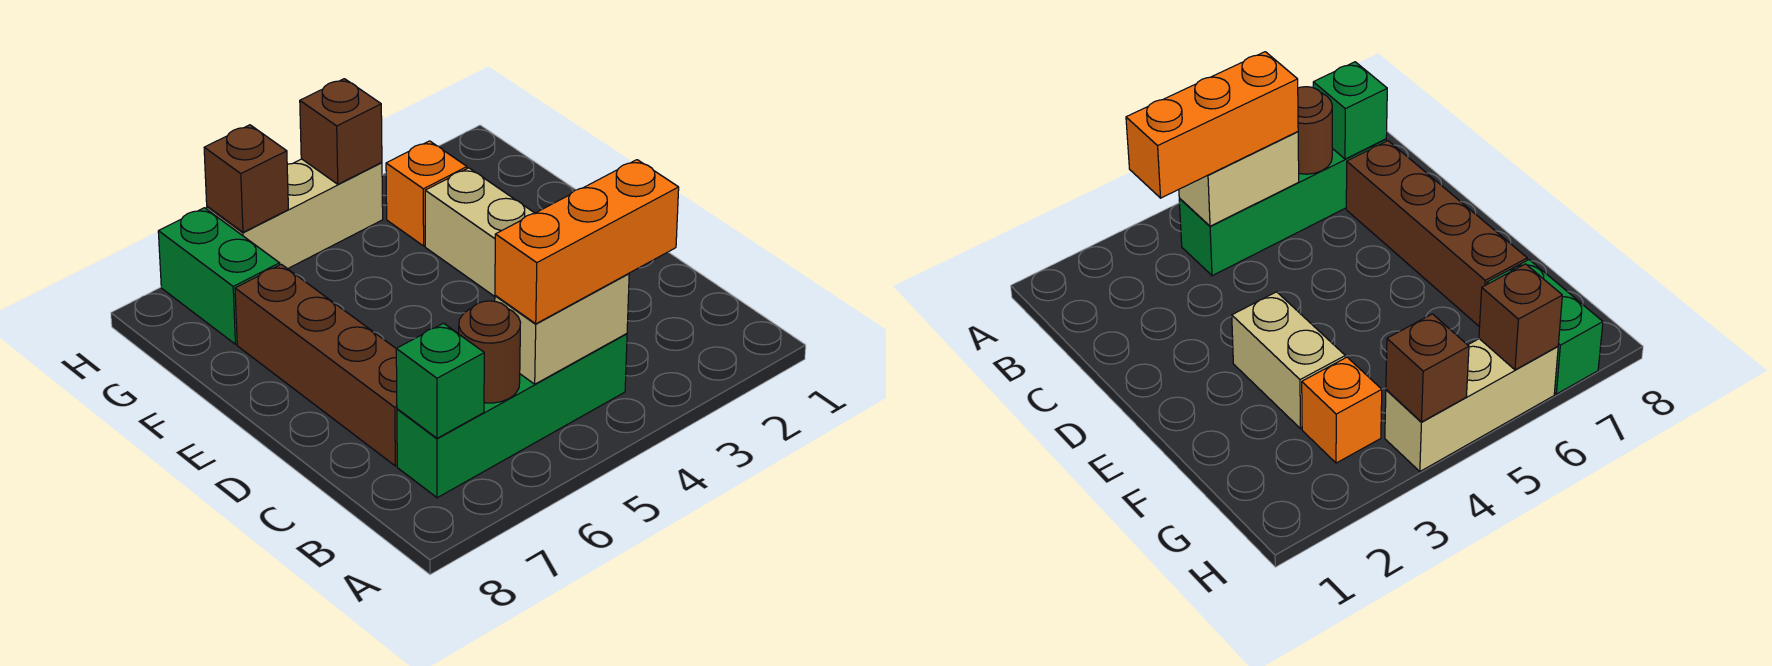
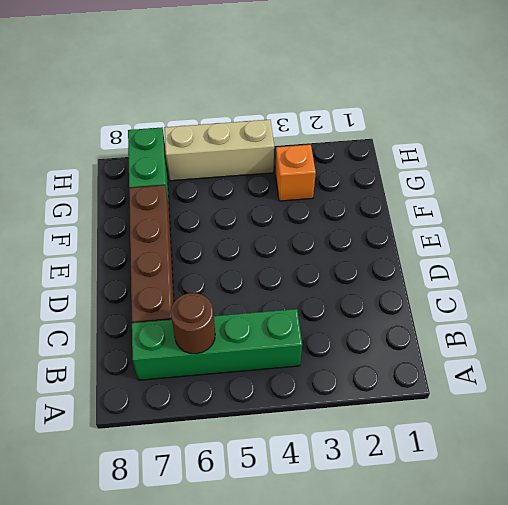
none -> tan 1x2 brick [425,168,535,297]
none -> tan 1x2 brick [495,274,629,384]
none -> green 1x1 brick [396,323,484,438]

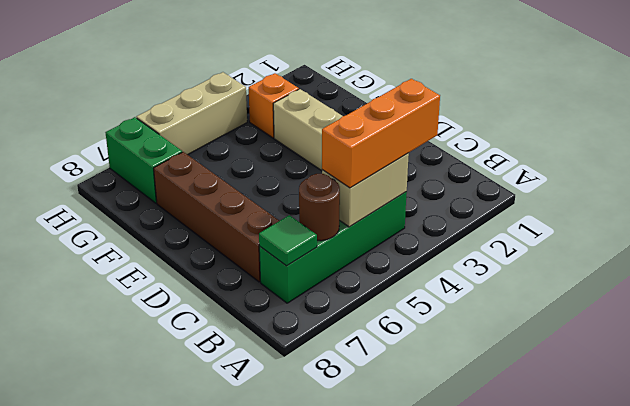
green 1x1 tile [259,215,317,266] -> green 1x1 brick [396,323,484,438]
none -> brown 1x1 brick [300,79,382,184]
none -> brown 1x1 brick [204,125,288,232]

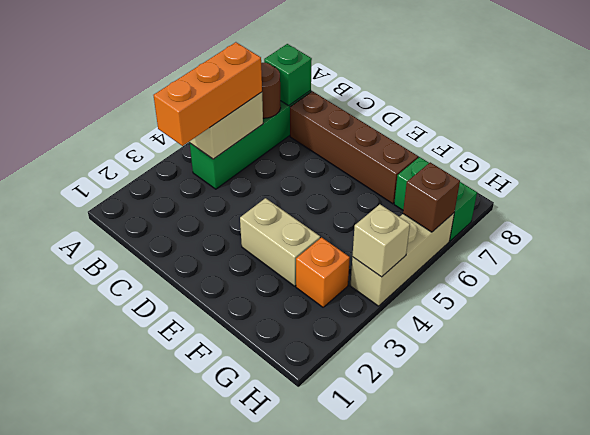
tan 1x1 brick [352,204,410,277] -> brown 1x1 brick [300,79,382,184]

